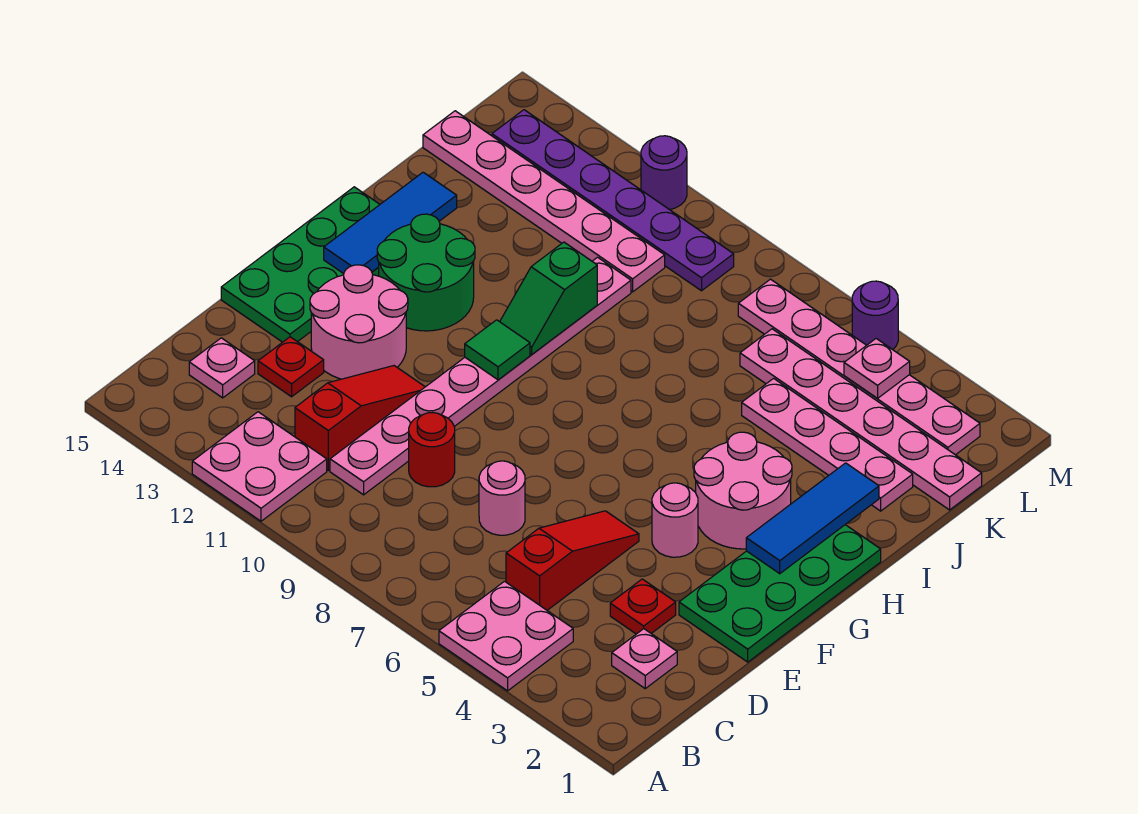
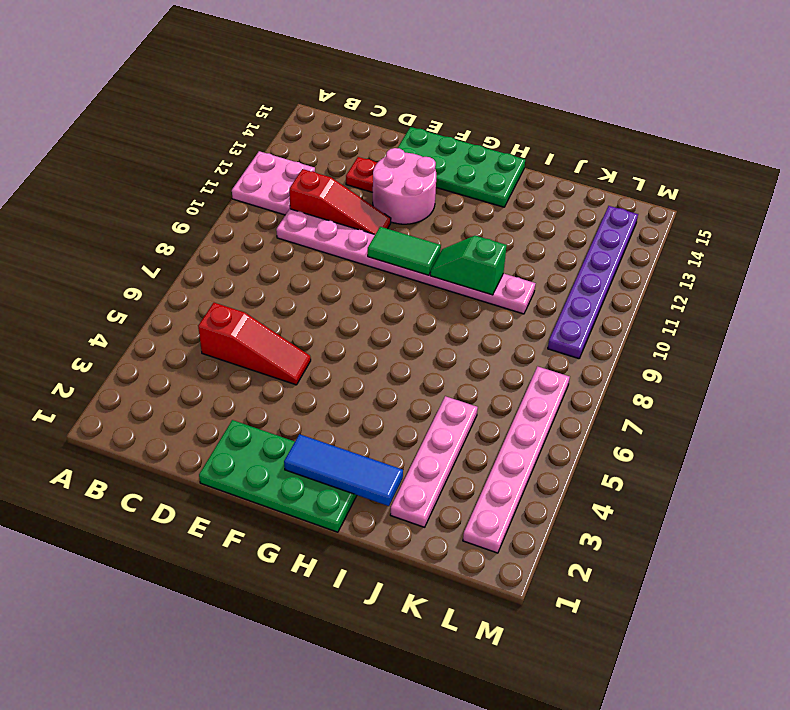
green 1x2 tile [368,227,441,275] -> green 1x1 tile [465,320,530,380]
none -> pink 2x2 plate [439,581,573,691]
none -> pink 1x1 plate [612,629,677,688]
none -> pink 1x1 plate [189,338,255,398]

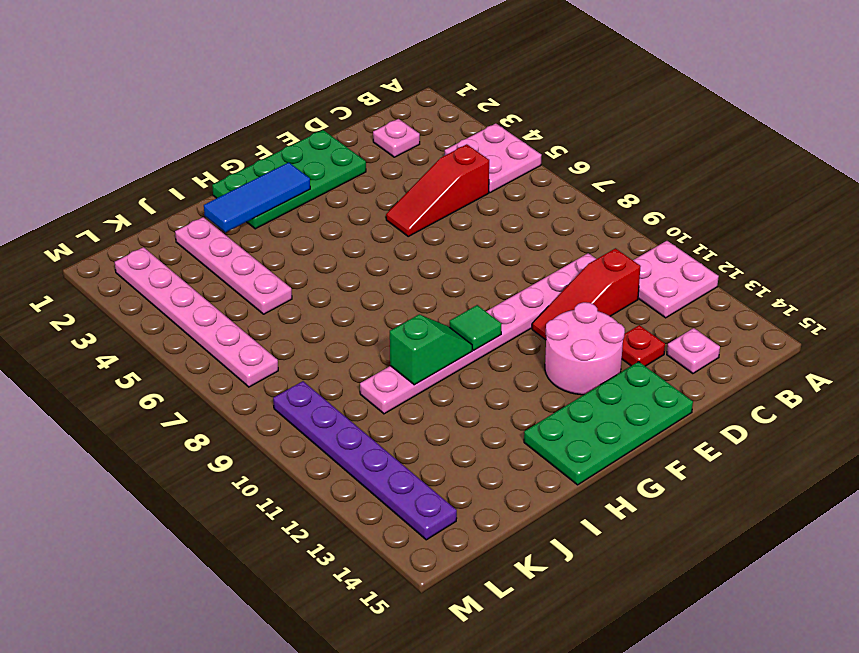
none -> red 1x1 plate [610,579,676,634]
none -> pink 1x1 round brick [479,461,525,535]
none -> red 1x1 round brick [409,413,455,487]

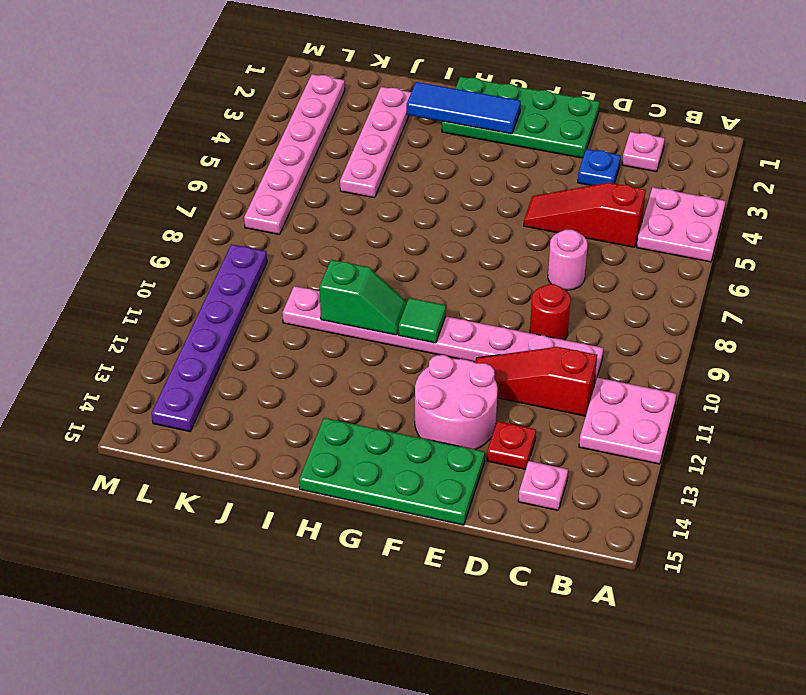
blue 1x1 plate [578,149,621,186] -> red 1x1 plate [610,579,676,634]
none -> pink 1x1 round brick [652,483,698,557]
none -> pink 2x2 round brick [694,432,792,549]
none -> green 2x2 round brick [377,214,475,331]

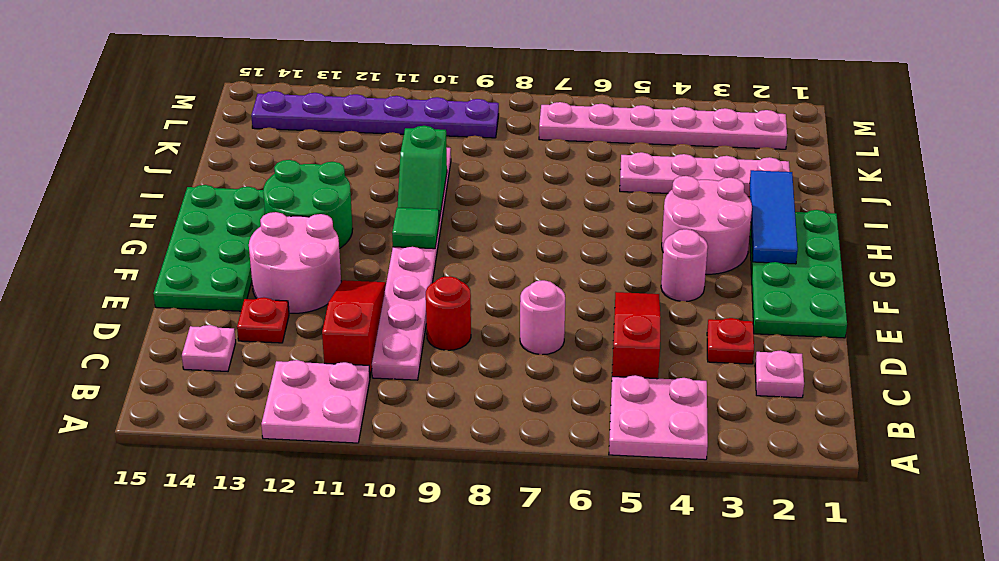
none -> pink 1x6 plate [740,329,982,510]
none -> pink 1x6 plate [423,111,665,292]
none -> purple 1x1 round brick [852,281,898,350]

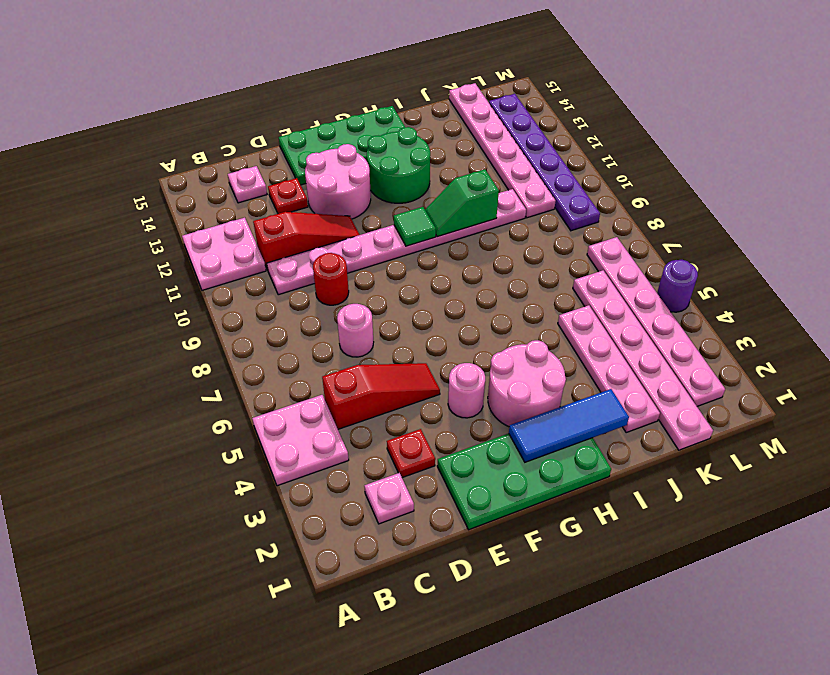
none -> purple 1x1 round brick [641,136,687,210]
none -> blue 1x3 tile [324,172,457,274]
none -> pink 1x1 plate [844,339,910,398]

